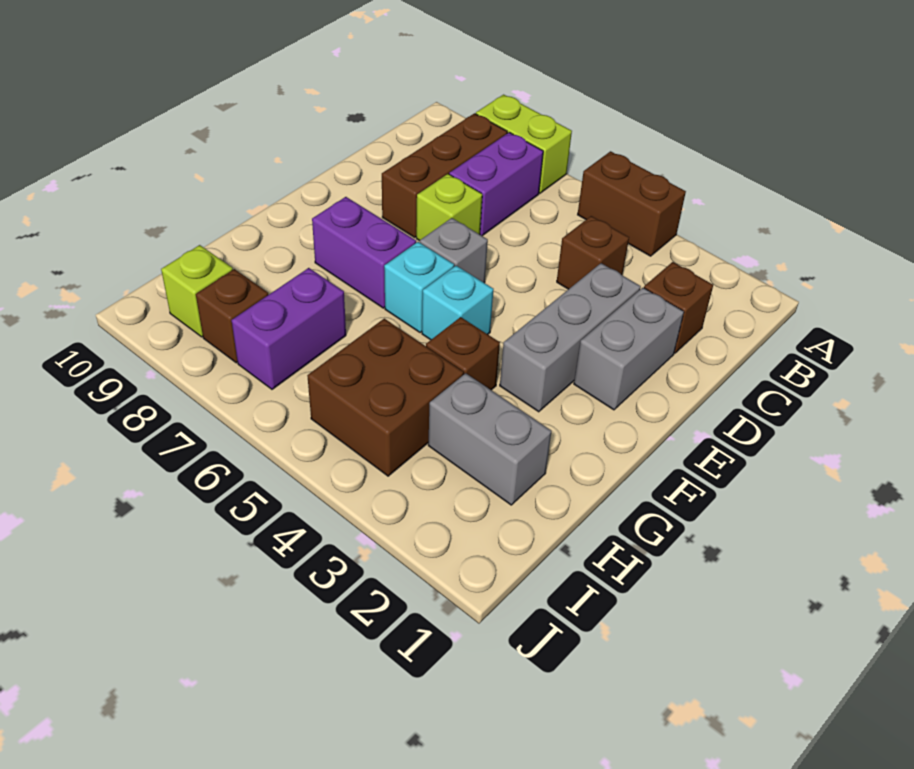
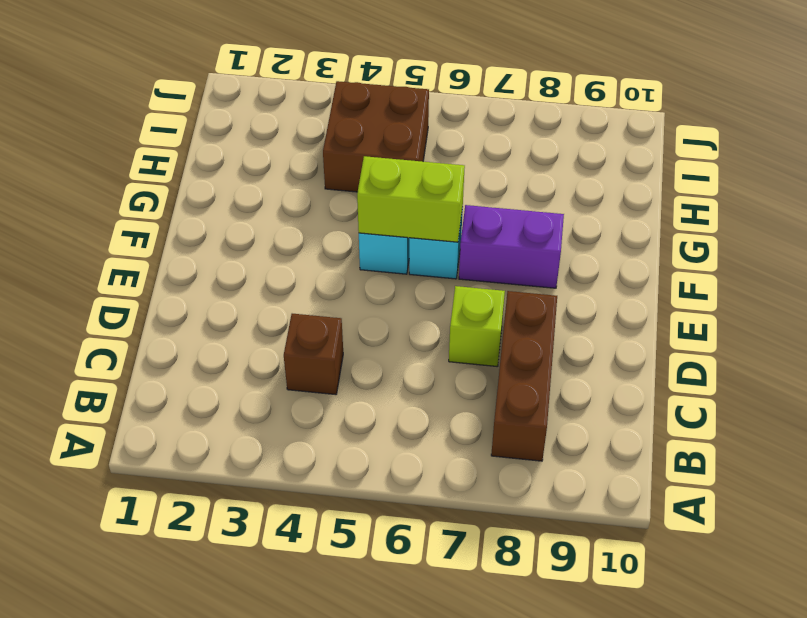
lime 1x2 brick [357,156,465,242] -> lime 1x2 brick moved to [476,95,572,193]
none -> brown 1x2 brick [578,151,686,256]
none -> purple 1x2 brick [449,132,543,236]
none -> brown 1x1 brick [644,262,713,353]

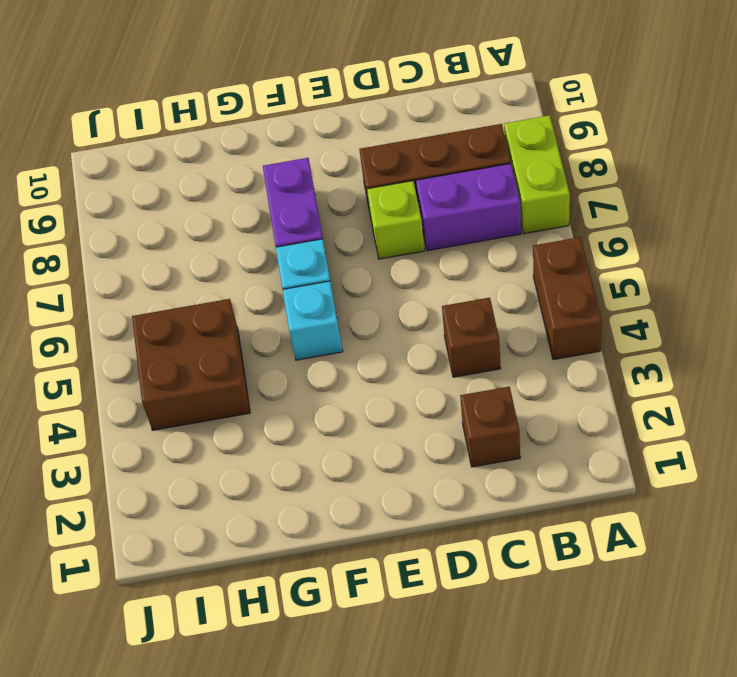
none -> grey 1x2 brick [574,288,684,410]
none -> grey 1x3 brick [500,263,641,412]
none -> grey 1x1 brick [420,218,488,283]

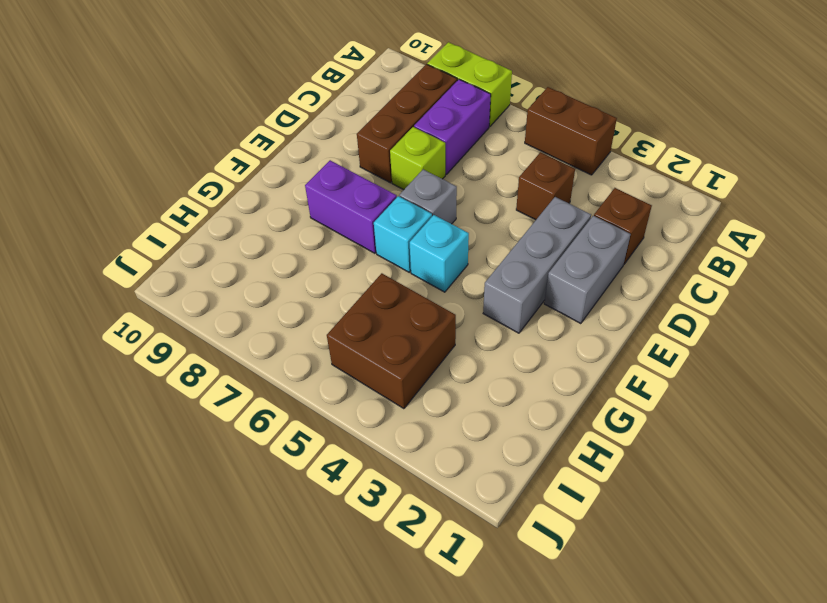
none -> brown 1x1 brick [426,317,500,390]
none -> grey 1x2 brick [428,373,552,505]
none -> purple 1x2 brick [232,268,346,389]

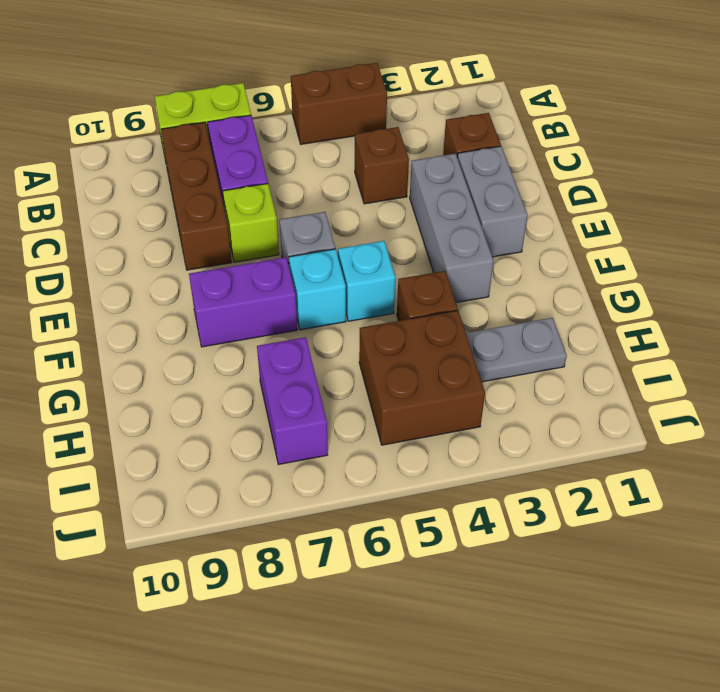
grey 1x2 plate [466,318,567,382] -> grey 1x2 brick [428,373,552,505]
none -> brown 1x1 brick [196,269,268,363]
none -> lime 1x1 brick [161,245,233,337]

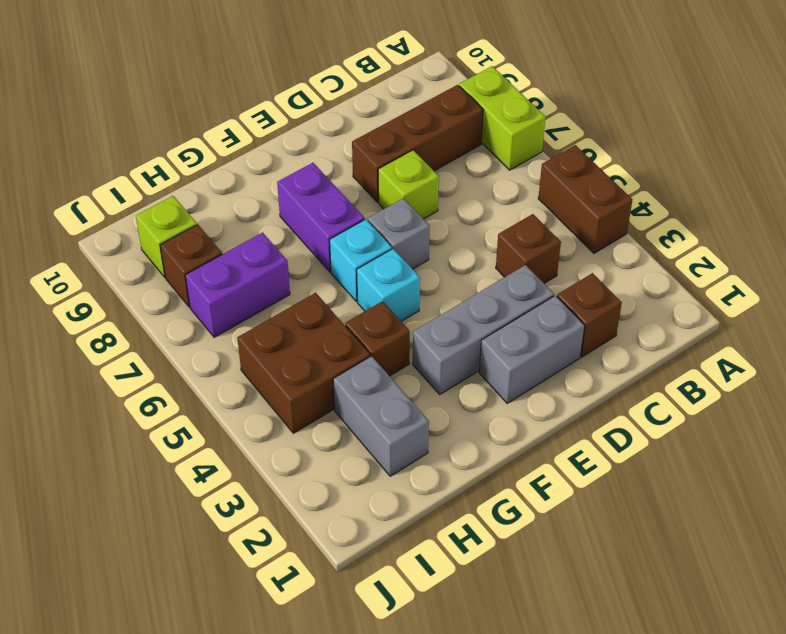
none -> purple 1x2 brick [449,132,543,236]

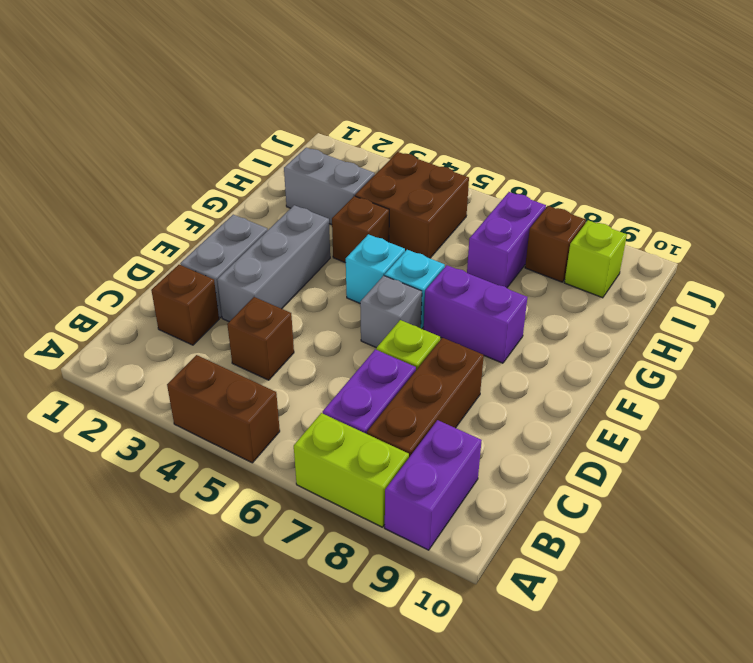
purple 1x2 brick [385,420,482,550] -> none

